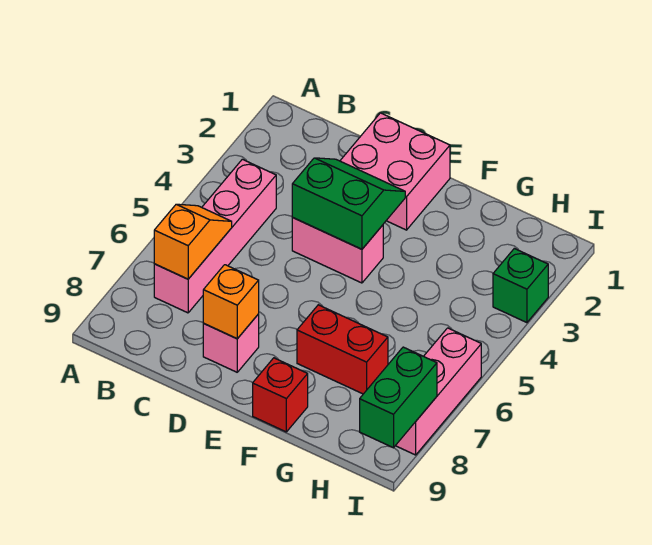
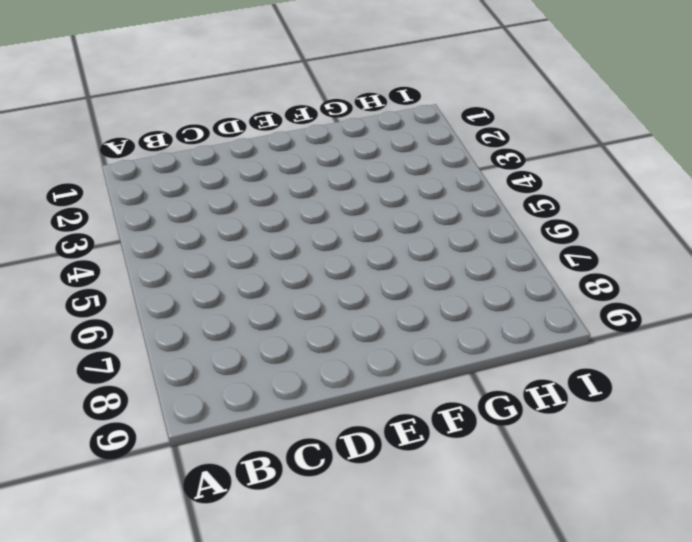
none -> pink 1x4 brick [154,159,276,313]
none -> pink 2x2 brick [340,113,450,230]
none -> pink 1x2 brick [292,218,383,283]

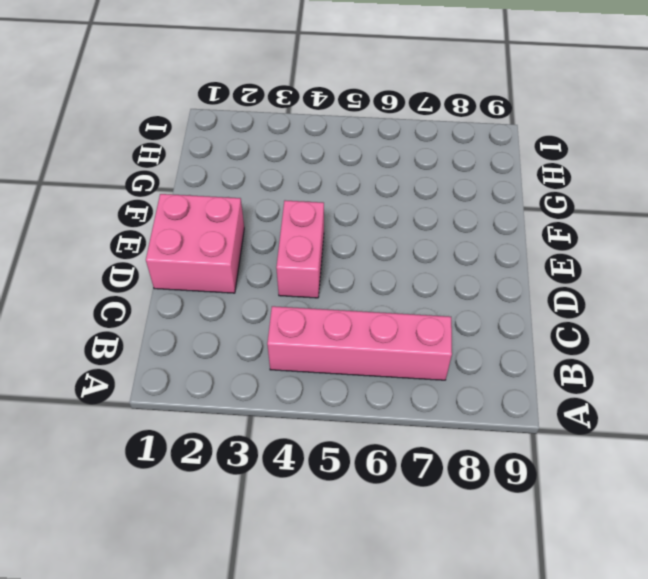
none -> pink 1x1 brick [203,314,259,372]
none -> red 1x2 brick [297,305,388,394]
none -> red 1x1 brick [253,358,308,432]

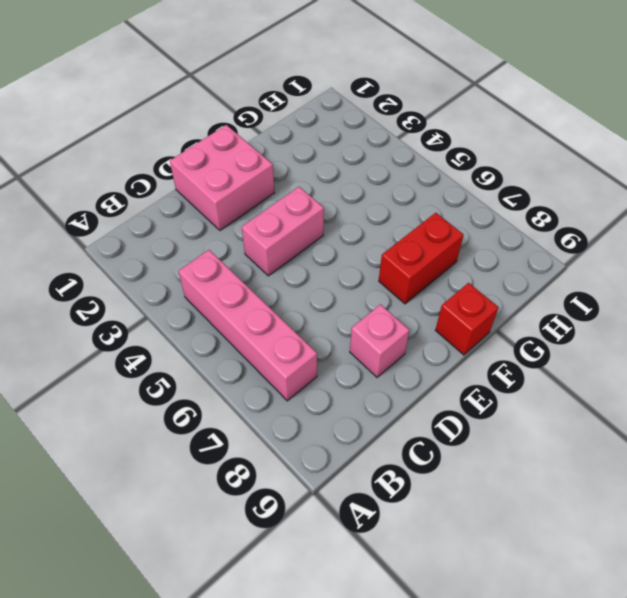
none -> green 1x1 brick [493,249,548,323]
none -> pink 1x3 brick [396,328,481,455]
none -> orange 1x2 slope [154,204,232,279]

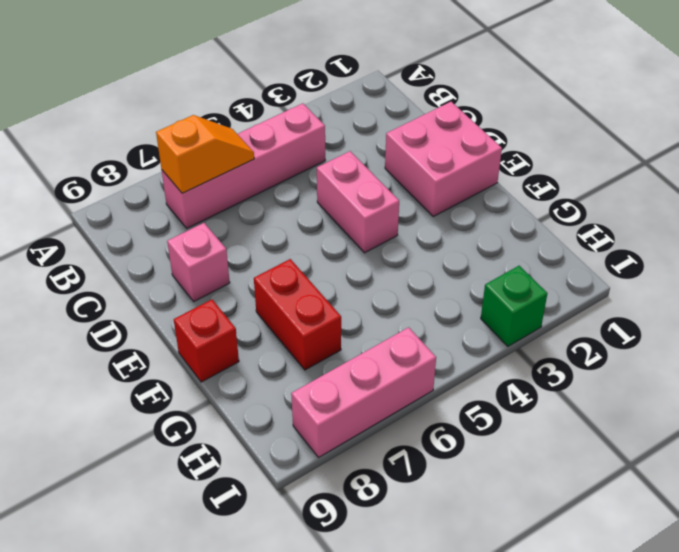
none -> green 2x2 slope [292,158,405,249]
none -> orange 1x1 brick [203,265,259,339]
none -> green 1x2 brick [360,347,437,448]

